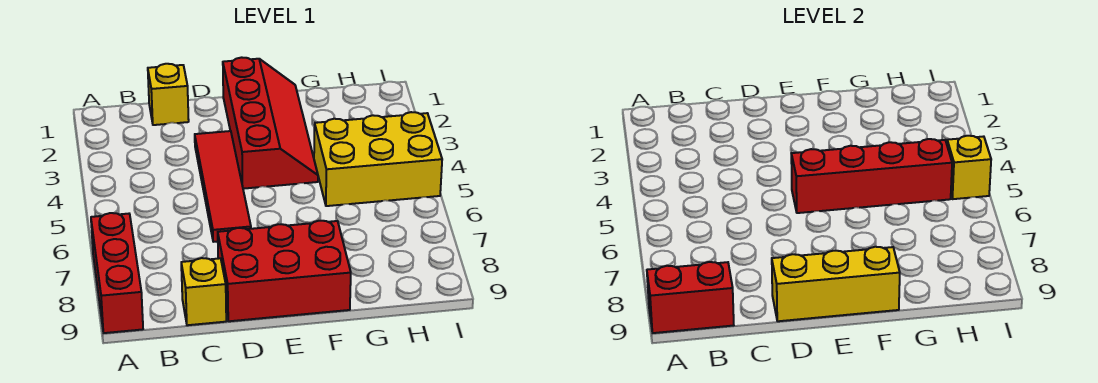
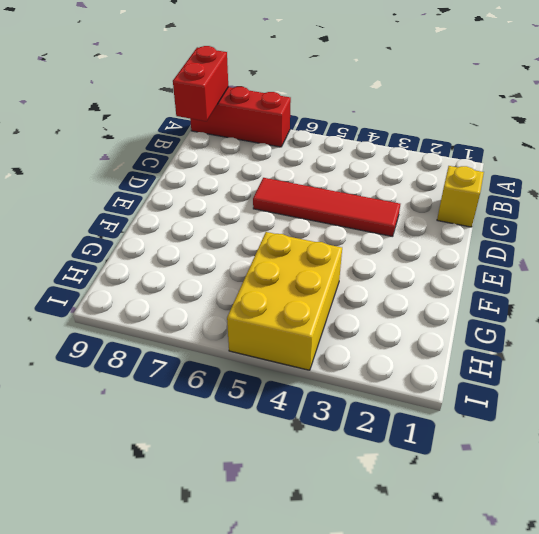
none -> yellow 1x1 brick [181,258,226,325]
none -> red 2x3 brick [218,221,351,321]

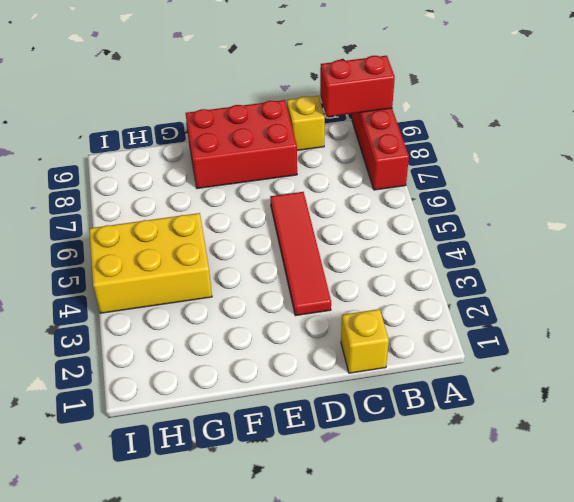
none -> red 2x4 slope [223,57,318,189]
none -> yellow 1x3 brick [772,247,900,321]

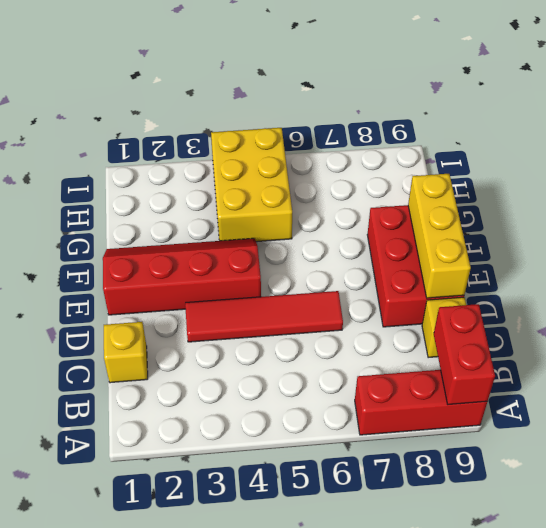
none -> red 1x4 brick [791,139,952,213]
none -> yellow 1x1 brick [947,136,991,199]

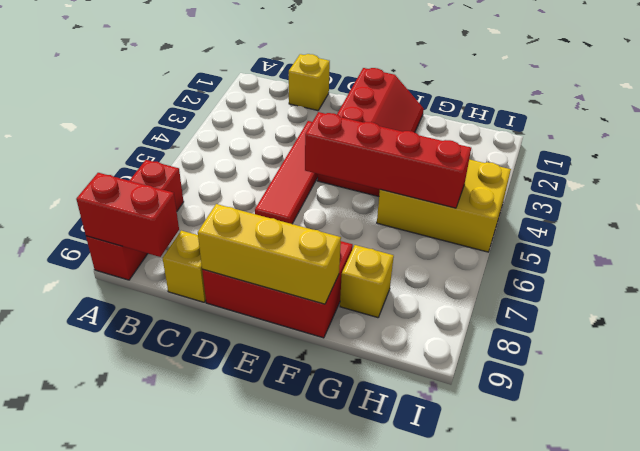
yellow 1x1 brick [340,245,394,318] -> yellow 1x1 brick moved to [947,136,991,199]

